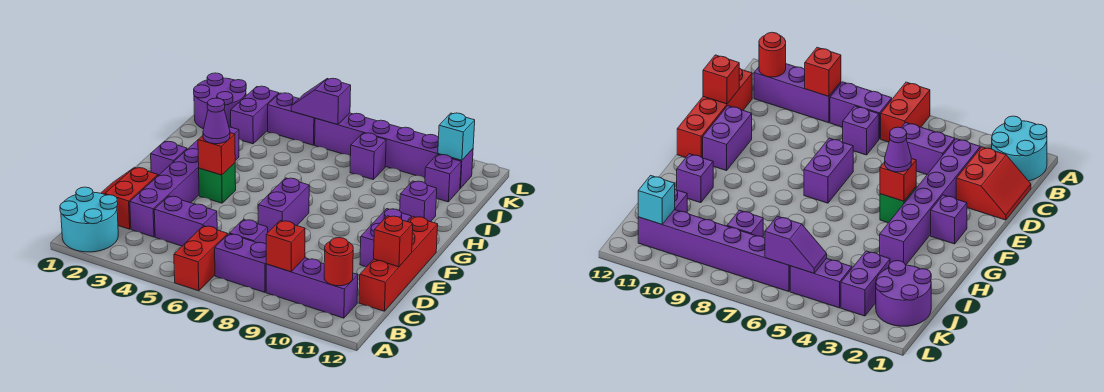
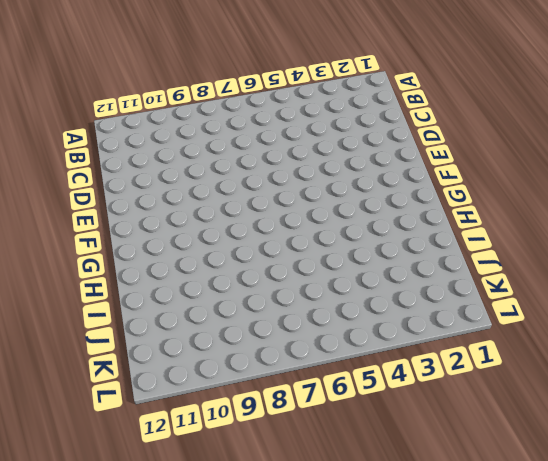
none -> cyan 2x2 round brick [60,187,118,252]
none -> red 1x2 brick [174,226,228,291]
none -> purple 1x2 brick [215,234,266,292]

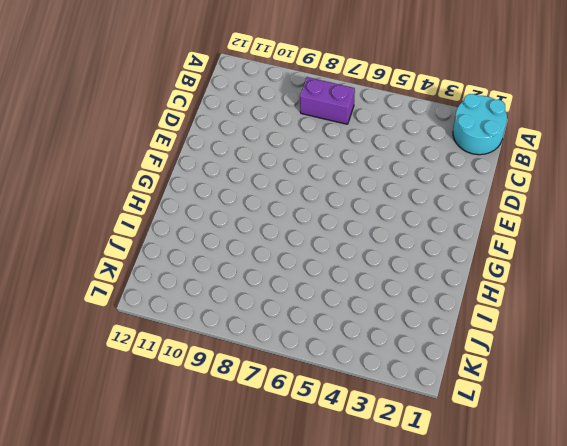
none -> red 1x2 brick [174,226,228,291]
none -> purple 1x3 brick [266,258,358,318]
none -> red 2x2 slope [101,167,158,229]

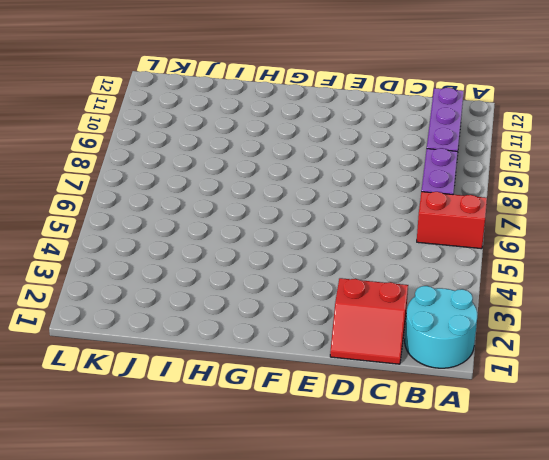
none -> purple 1x6 brick [130,127,239,237]
none -> purple 1x2 brick [154,196,217,246]
none -> purple 1x1 brick [229,219,268,244]

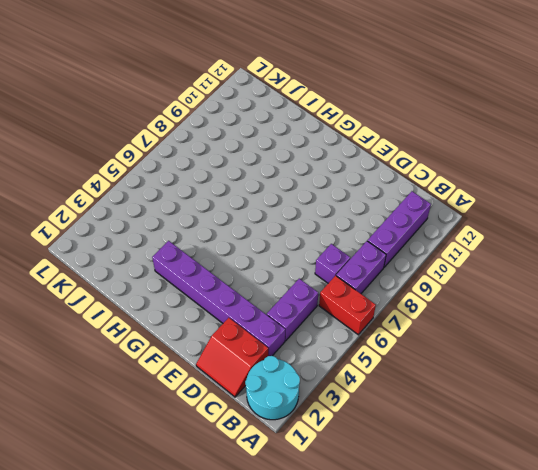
none -> red 1x4 brick [359,217,438,311]
none -> purple 1x2 brick [258,178,309,232]
none -> purple 1x2 brick [360,209,411,267]

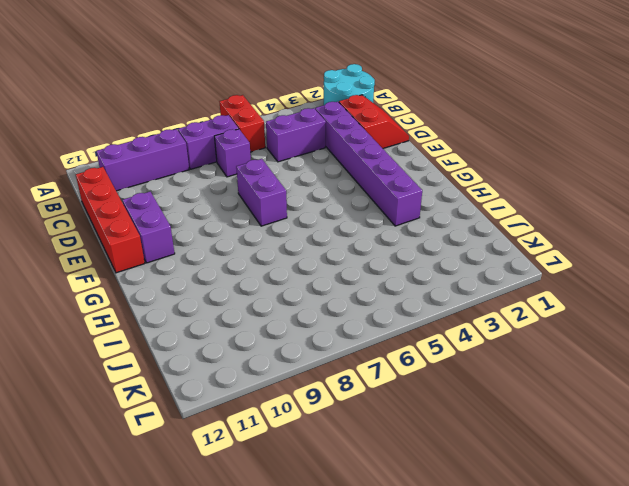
none -> purple 1x1 brick [151,141,187,175]
none -> green 1x1 brick [199,163,236,203]
none -> purple 1x1 brick [400,181,437,222]

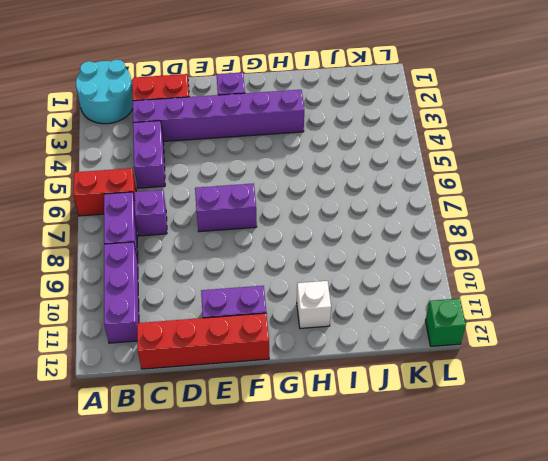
white 1x1 brick [297,281,331,328] -> purple 1x1 brick [400,181,437,222]
green 1x1 brick [425,298,466,346] -> green 1x1 brick moved to [199,163,236,203]
none -> purple 2x2 round brick [194,73,246,129]
none -> purple 1x2 brick [231,86,279,144]
none -> purple 1x1 brick [350,133,386,179]

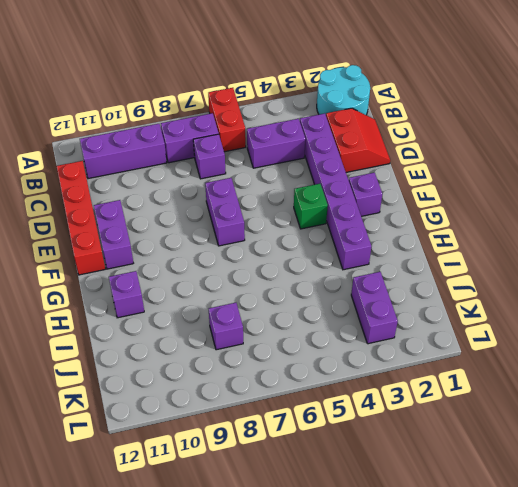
none -> purple 2x2 round brick [194,73,246,129]
none -> purple 1x1 brick [425,155,461,202]
none -> purple 1x2 brick [268,93,315,145]

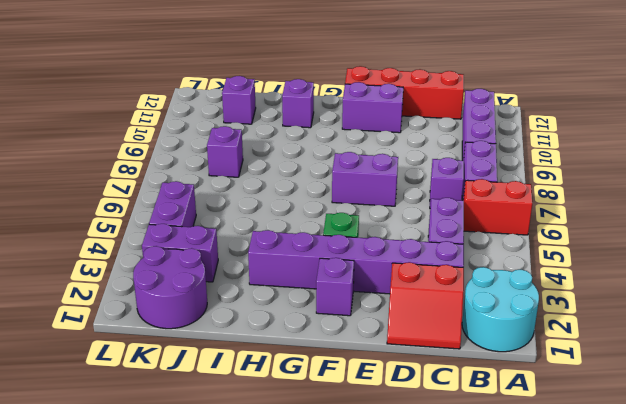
none -> purple 1x6 brick [315,113,473,188]
none -> red 1x1 brick [266,221,305,272]
none -> red 1x1 round brick [324,238,353,286]

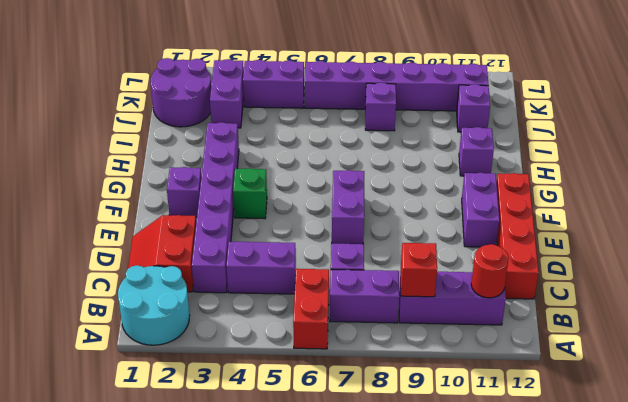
none -> red 1x1 brick [374,216,413,267]
none -> red 1x1 brick [198,133,235,175]
none -> purple 1x2 slope [291,78,351,125]

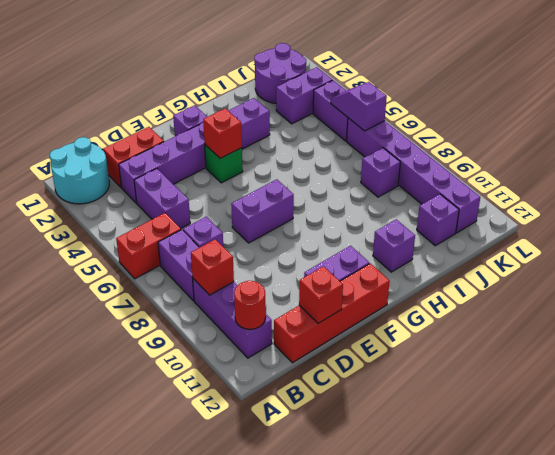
none -> cyan 1x1 brick [438,113,475,160]
none -> purple 1x1 cone [203,98,230,144]

